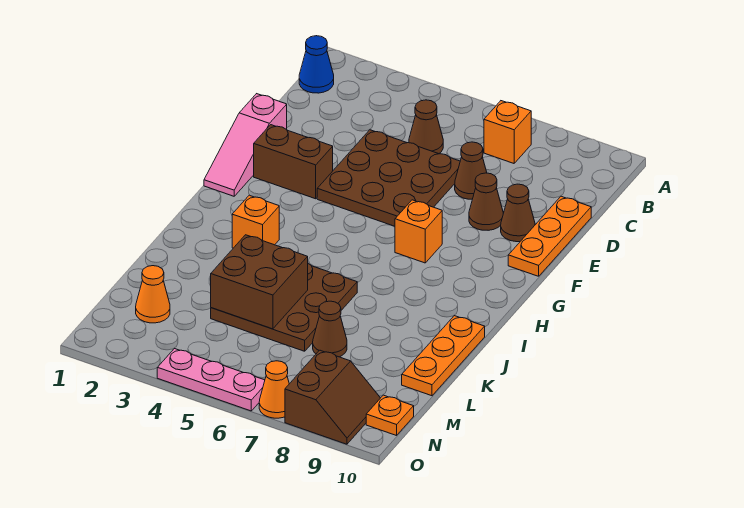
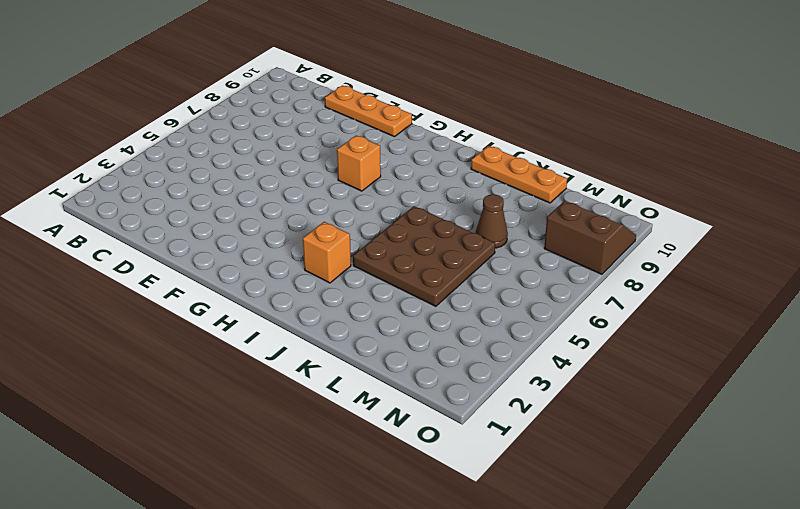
none -> blue 1x1 cone [299,36,334,93]
none -> orange 1x1 brick [484,101,531,163]
none -> brown 1x1 cone [409,100,443,154]

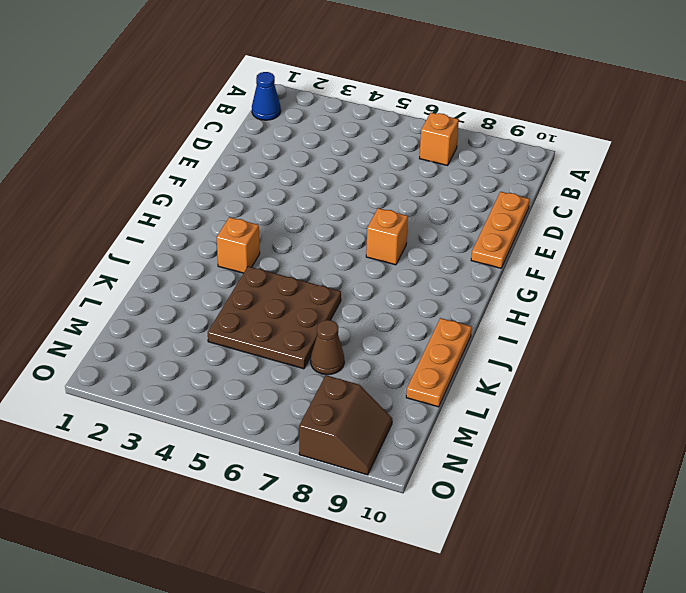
none -> brown 1x1 cone [409,100,443,154]
none -> brown 3x3 plate [317,130,460,226]
none -> brown 1x1 cone [455,142,487,199]

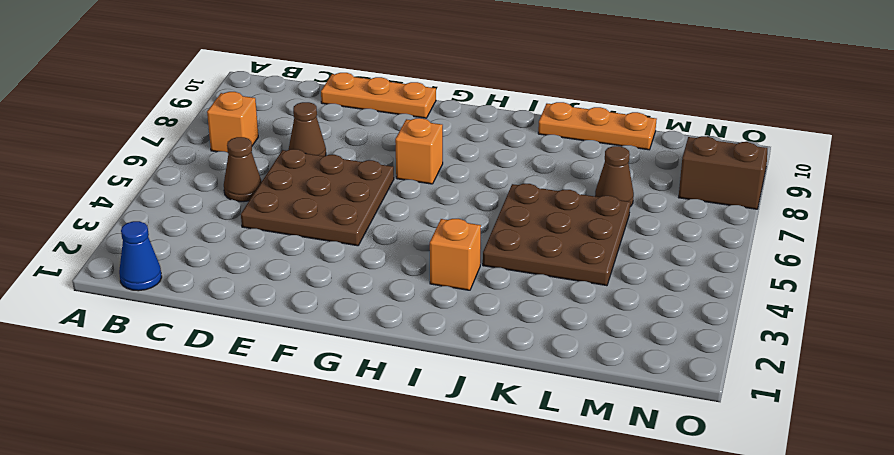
none -> pink 1x3 slope [204,94,287,196]
none -> brown 1x1 cone [469,173,503,230]
none -> brown 1x1 cone [501,184,535,242]

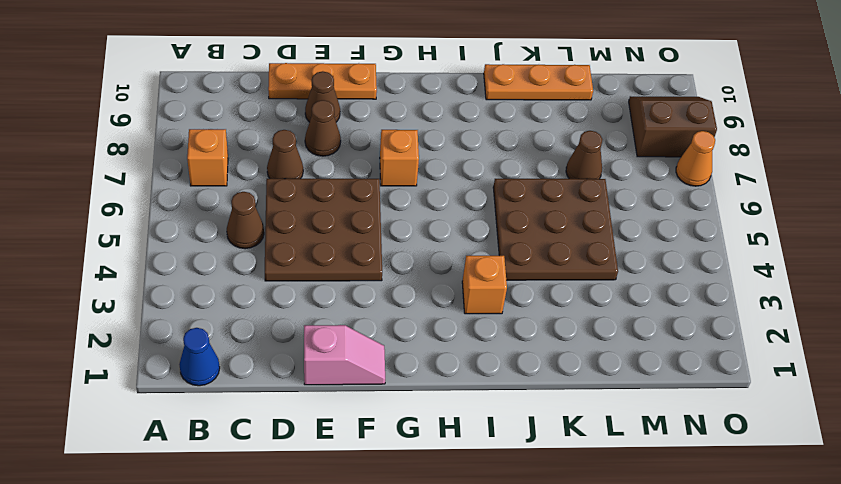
pink 1x2 slope [304,325,385,385] -> pink 1x3 slope [204,94,287,196]
none -> brown 1x2 brick [254,125,333,199]
none -> orange 1x1 cone [136,266,170,323]
none -> orange 1x1 plate [366,395,414,436]

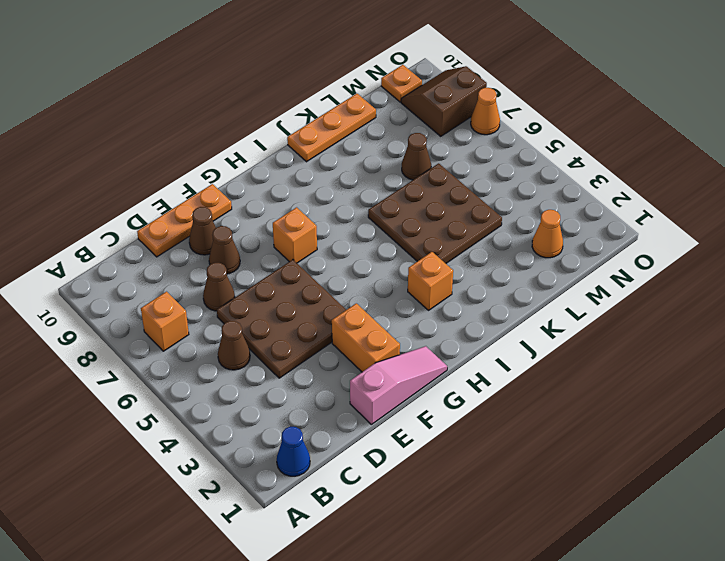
orange 1x2 brick [332,303,400,372] -> brown 1x2 brick [254,125,333,199]
none -> pink 1x3 plate [157,349,265,411]
none -> brown 2x2 brick [211,235,308,329]

